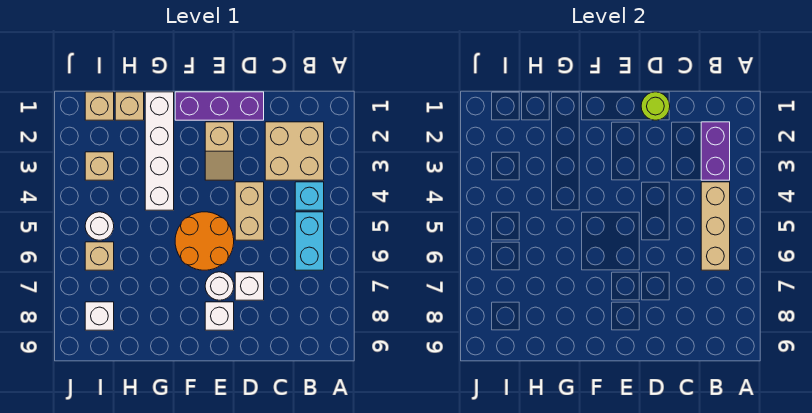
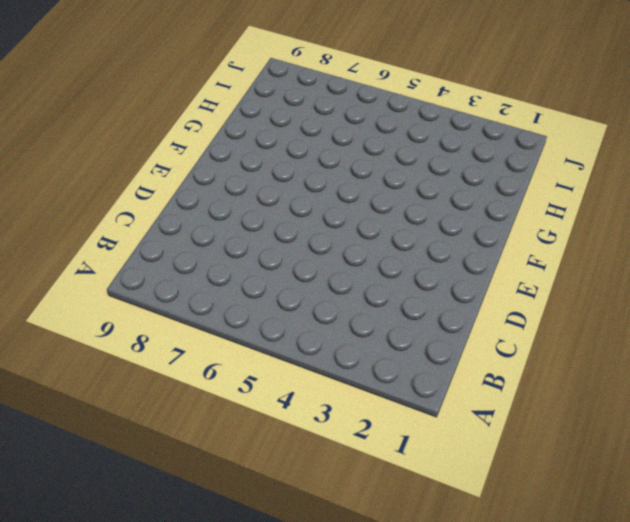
none -> tan 2x2 brick [265,122,324,180]
none -> cyan 1x1 brick [295,182,324,210]
none -> cyan 1x2 brick [295,212,324,270]

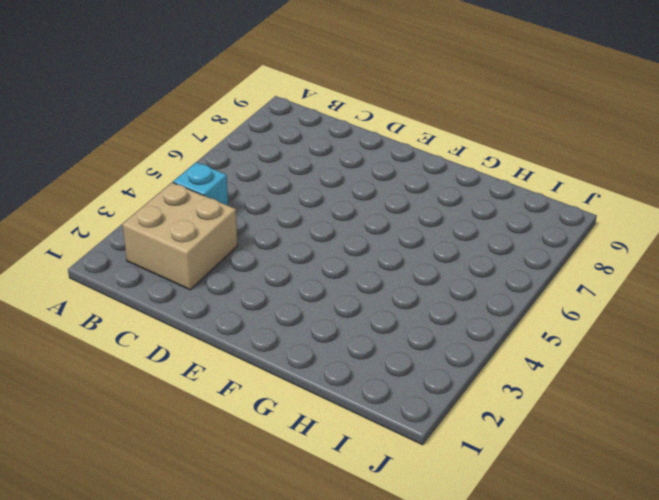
none -> cyan 1x2 brick [295,212,324,270]
none -> purple 1x3 brick [175,92,264,120]
none -> tan 1x2 brick [235,182,264,240]

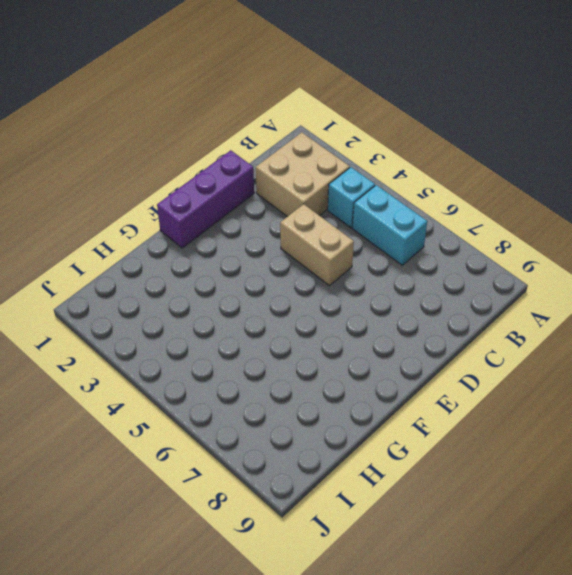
none -> white 1x1 brick [235,272,264,300]
none -> tan 1x2 slope [205,122,234,180]
none -> orange 2x2 round brick [175,212,234,270]

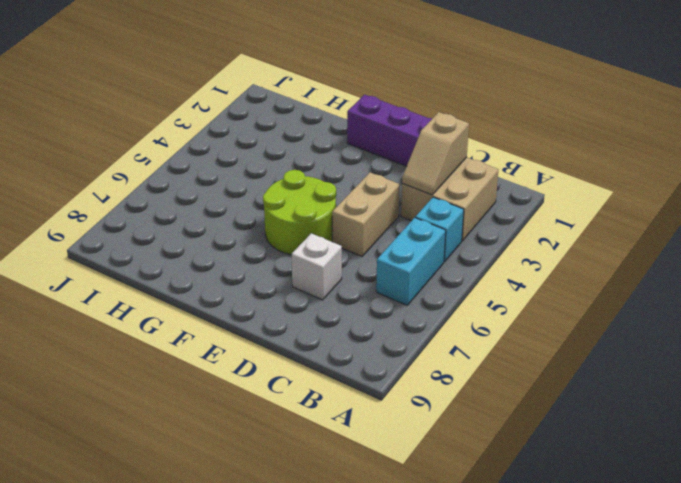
tan 1x2 slope [402,112,469,195] -> tan 1x2 slope moved to [205,122,234,180]
lime 2x2 round brick [263,170,336,255] -> orange 2x2 round brick [175,212,234,270]
none -> white 1x1 round brick [205,272,234,300]
none -> white 1x1 brick [205,302,234,330]
none -> white 1x4 brick [145,92,174,210]

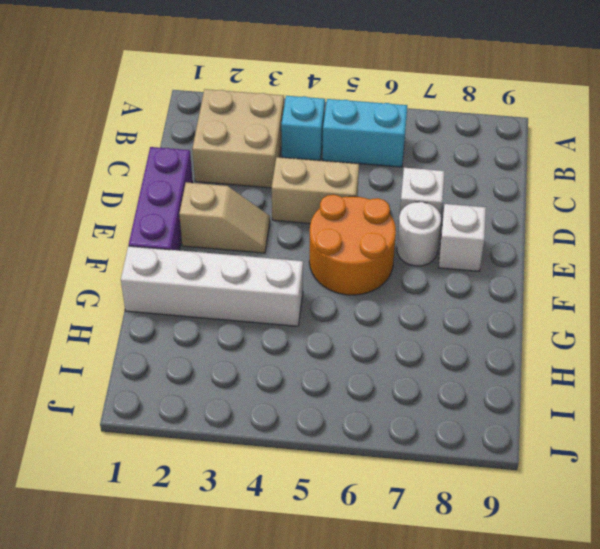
none -> tan 1x1 brick [115,92,144,120]
none -> tan 1x1 brick [85,92,114,120]
none -> tan 1x1 brick [85,152,114,180]

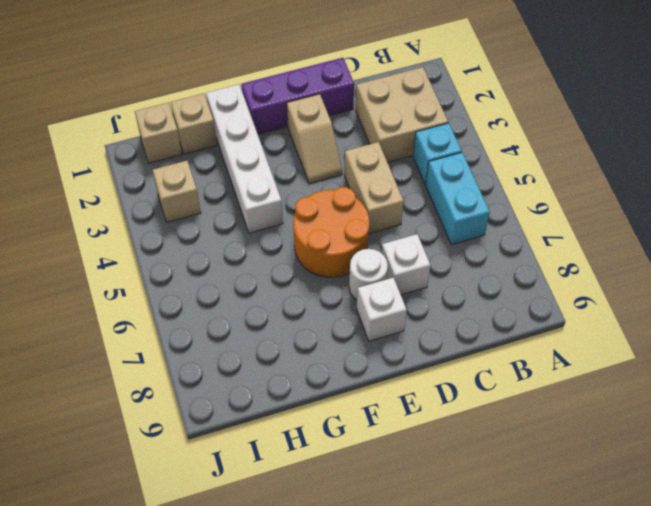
none -> white 1x1 round brick [85,212,114,240]
none -> tan 1x1 brick [85,242,114,270]
none -> white 1x1 brick [85,302,114,330]

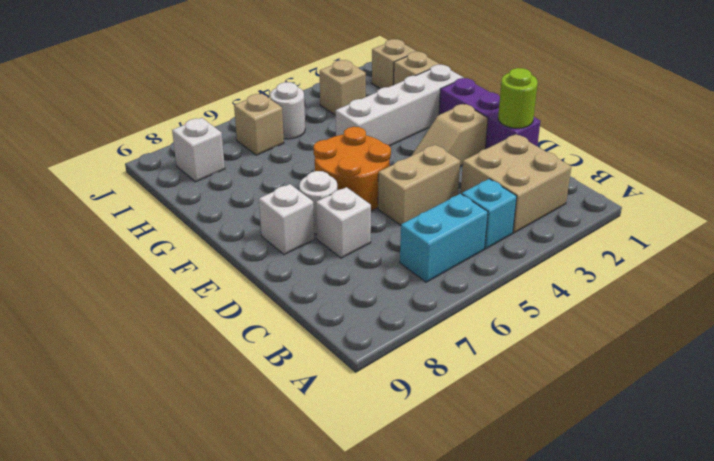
none -> purple 1x2 brick [701,122,730,180]
none -> tan 1x3 brick [701,182,730,270]

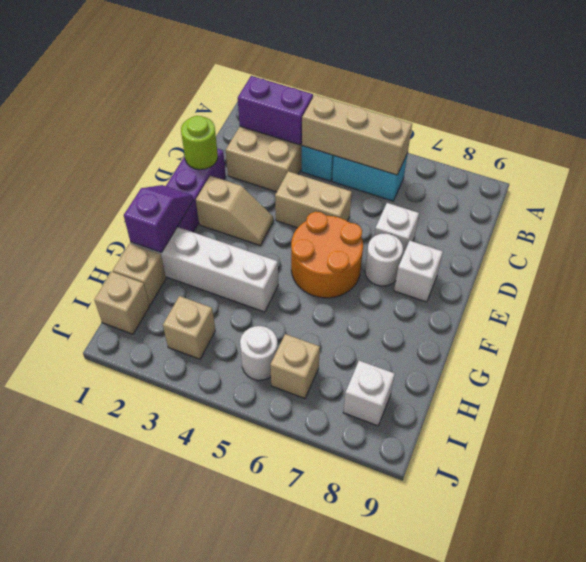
purple 1x2 slope [124,185,193,253] -> none

